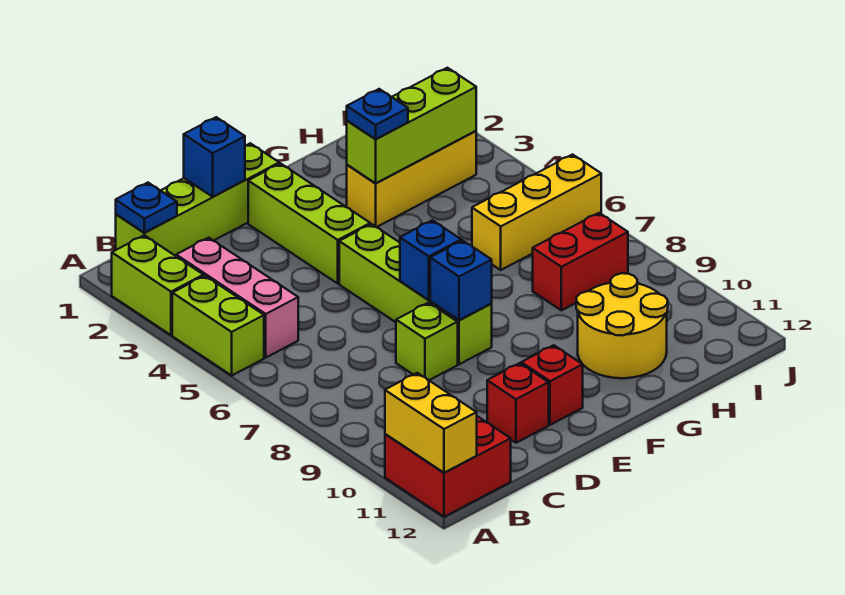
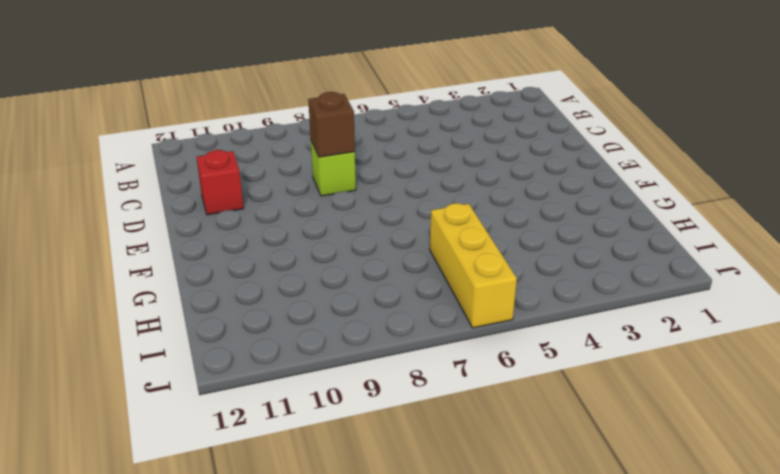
brown 1x1 brick [308,92,355,157] -> none
none -> lime 1x2 brick [112,235,203,335]
none -> lime 1x2 brick [172,276,264,375]
none -> red 2x2 brick [385,416,511,517]

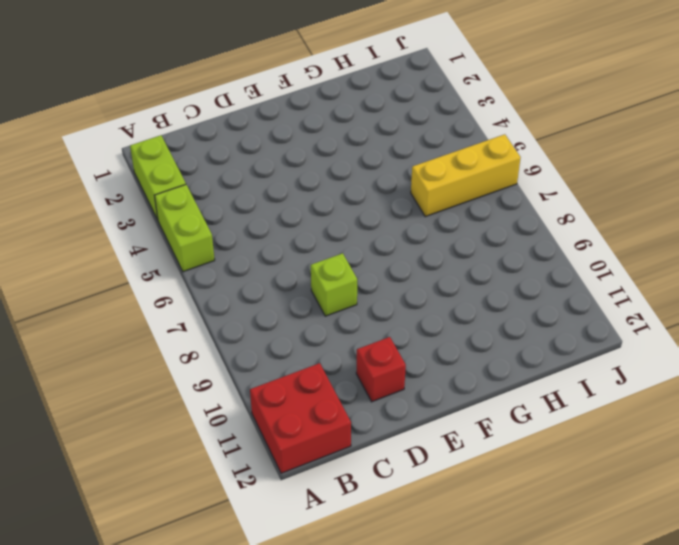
none -> lime 1x4 brick [116,143,279,256]
none -> pink 1x3 brick [176,238,298,357]
none -> lime 1x3 brick [248,163,370,283]

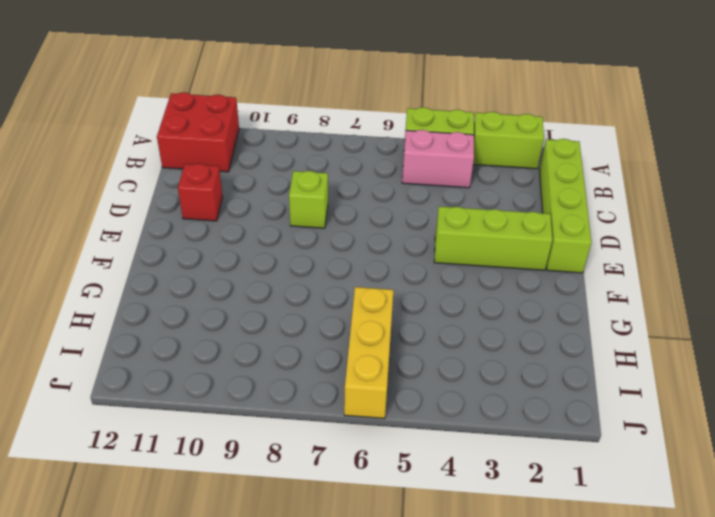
pink 1x2 brick [402,130,474,188] -> pink 1x3 brick [176,238,298,357]
none -> lime 1x4 brick [339,224,492,364]
none -> red 1x1 brick [521,345,583,425]
none -> yellow 1x3 brick [347,131,476,227]

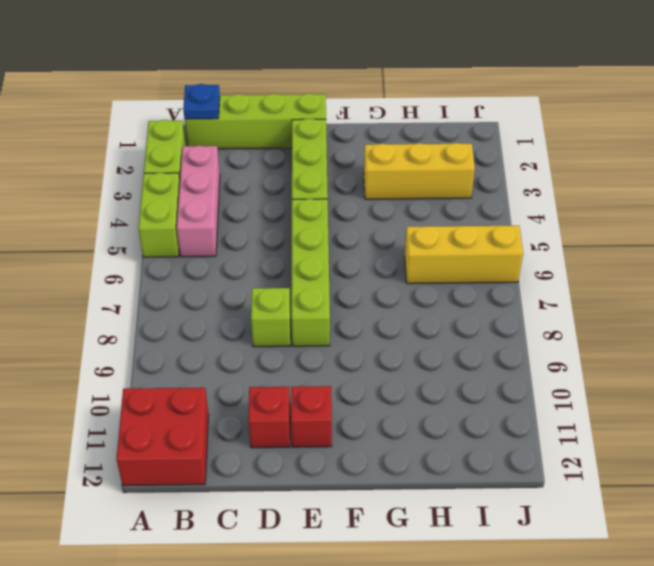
none -> yellow 2x2 round brick [576,273,668,378]
none -> red 1x2 brick [533,213,628,310]
none -> yellow 1x2 brick [385,373,477,473]

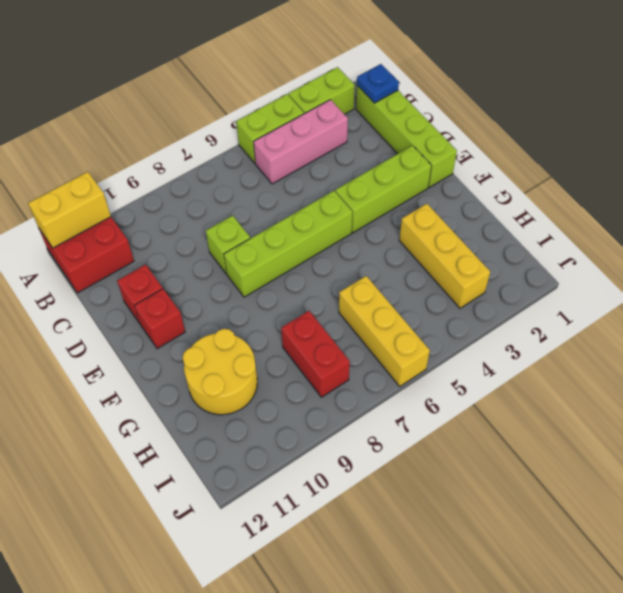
none -> blue 1x1 brick [184,117,245,197]
none -> blue 1x1 brick [400,220,461,300]
none -> blue 1x1 brick [430,240,492,320]

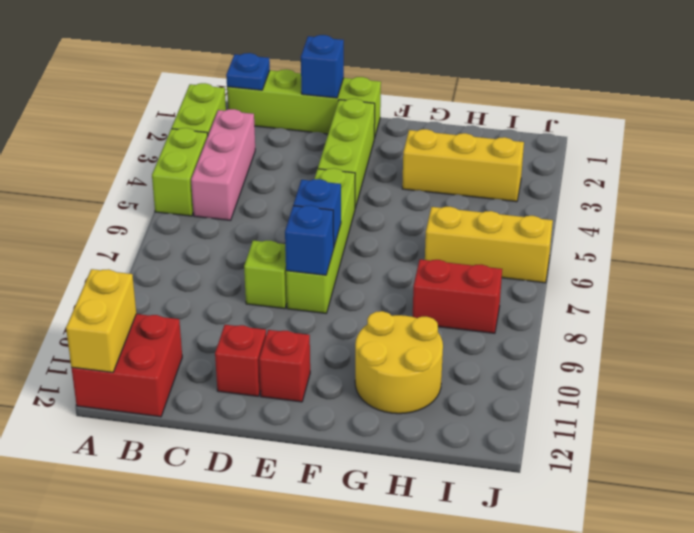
none -> lime 1x3 brick [347,68,476,183]
none -> blue 1x1 plate [347,89,408,139]

